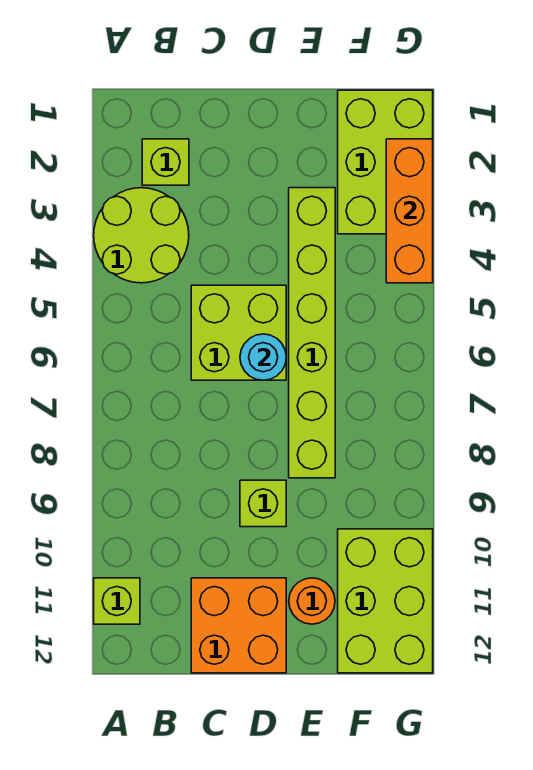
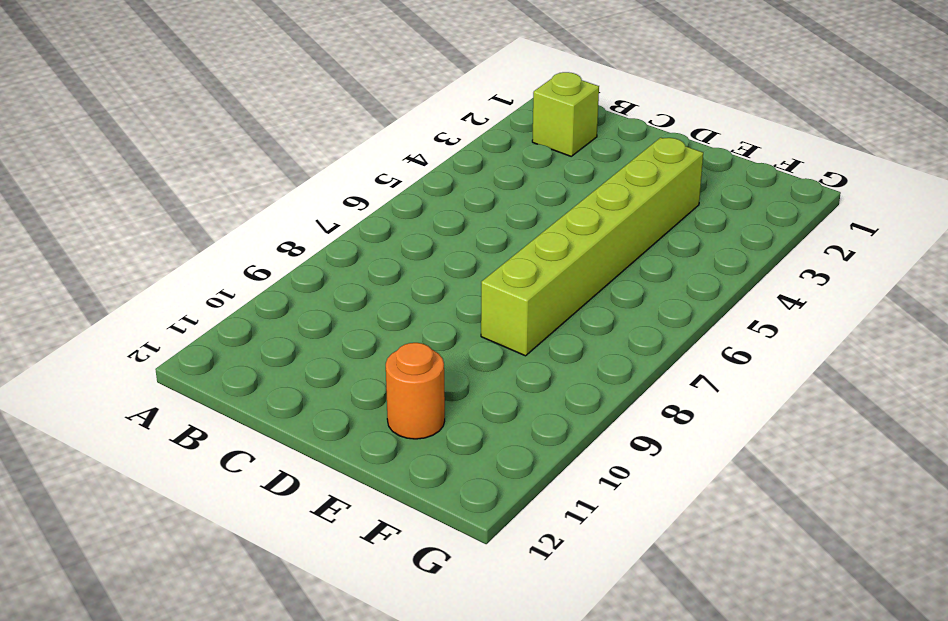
none -> lime 2x2 round brick [94,188,189,283]
none -> lime 1x1 brick [94,578,140,624]
none -> lime 2x2 brick [191,285,286,380]

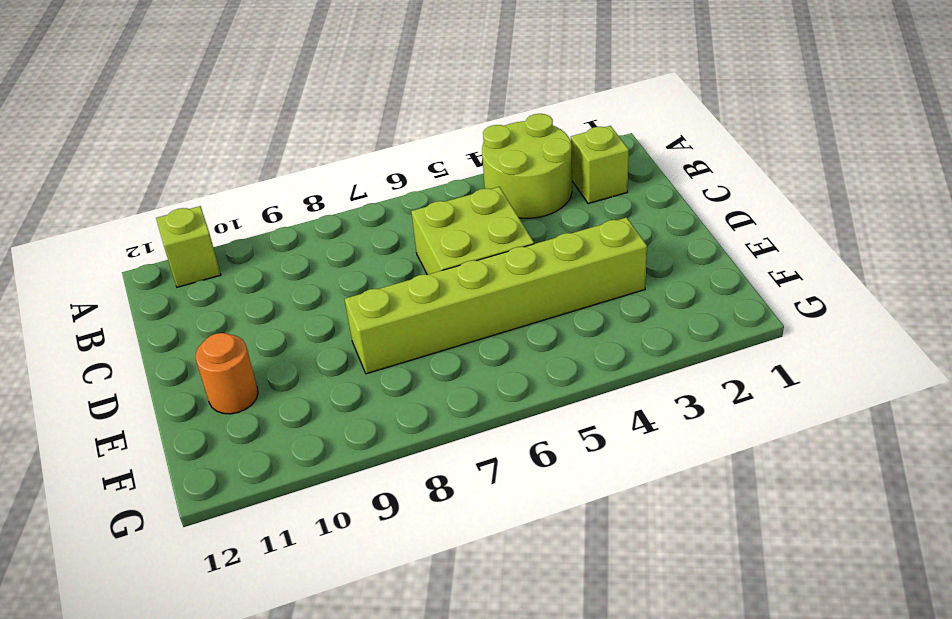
none -> orange 2x2 brick [191,578,286,673]
none -> lime 1x1 brick [240,480,286,527]
none -> lime 2x3 brick [338,90,433,234]

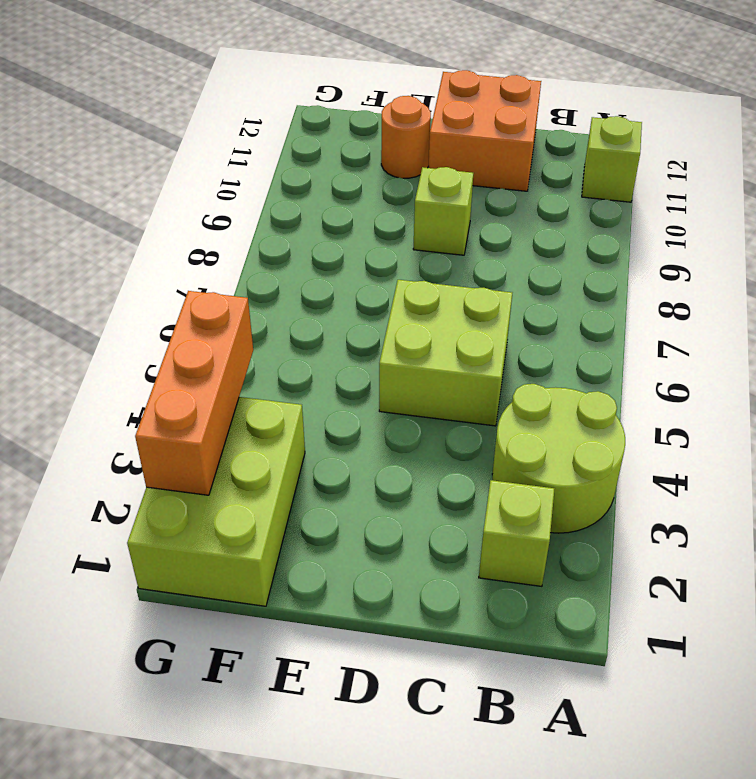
none -> lime 1x6 brick [289,188,335,478]
none -> lime 2x3 brick [338,529,433,673]
none -> cyan 1x1 round brick [240,334,286,380]

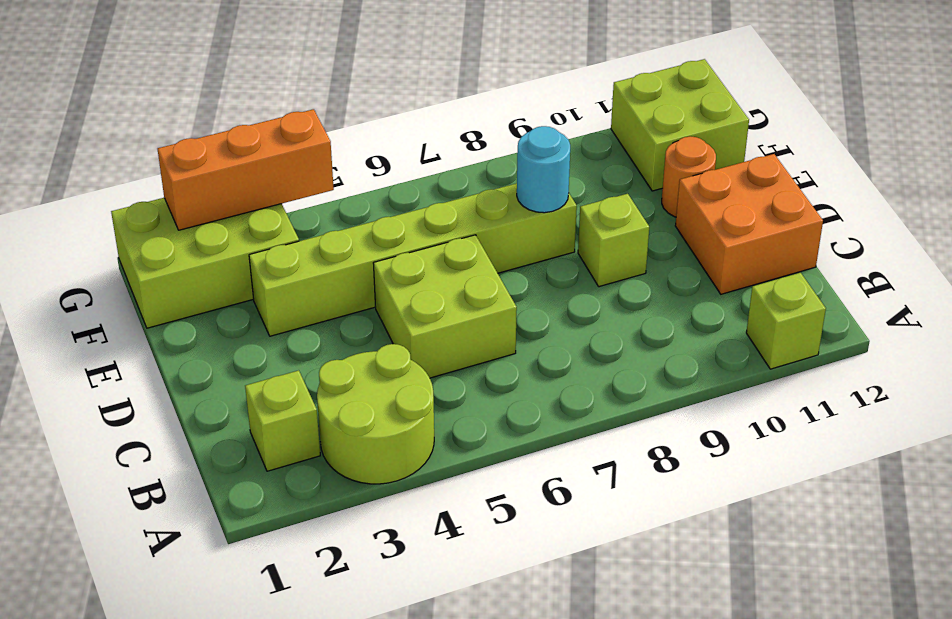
cyan 1x1 round brick [517,126,570,213] -> cyan 1x1 round brick moved to [240,334,286,380]
lime 2x2 brick [611,59,749,191] -> lime 2x3 brick [338,529,433,673]

